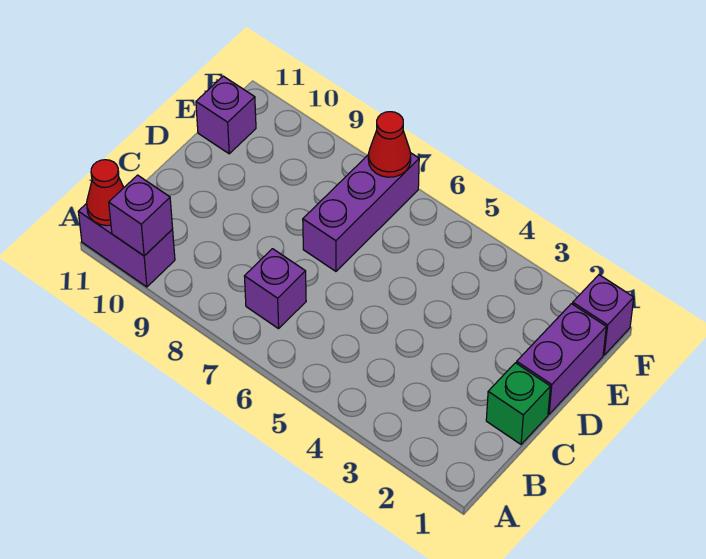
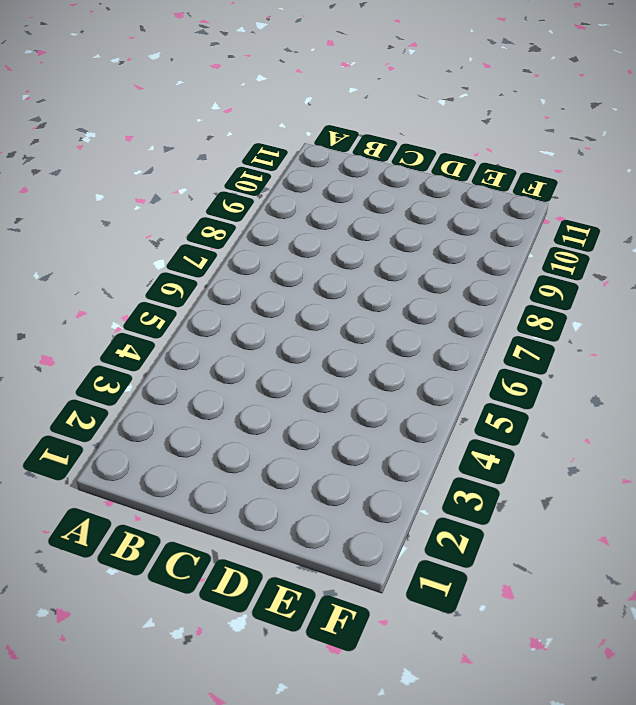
none -> purple 1x2 brick [78,203,175,287]
none -> purple 1x1 brick [244,249,306,329]

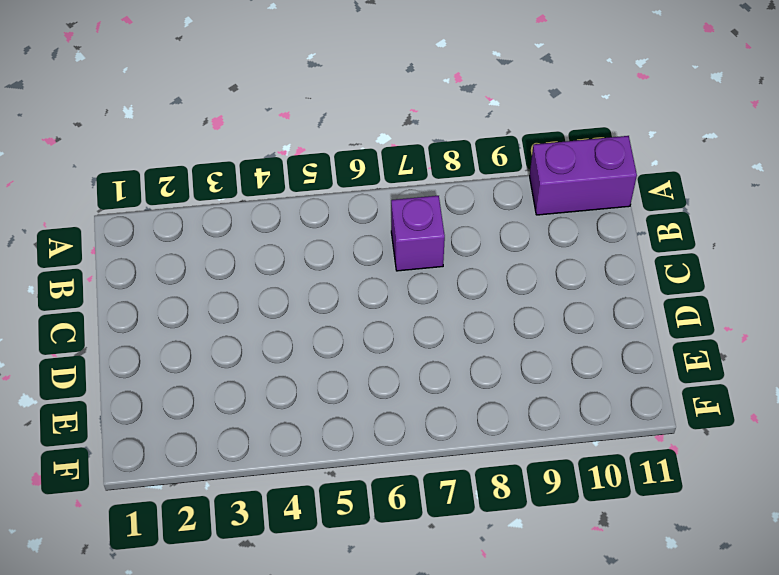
none -> green 1x1 brick [486,363,550,444]
none -> purple 1x2 brick [517,304,606,414]

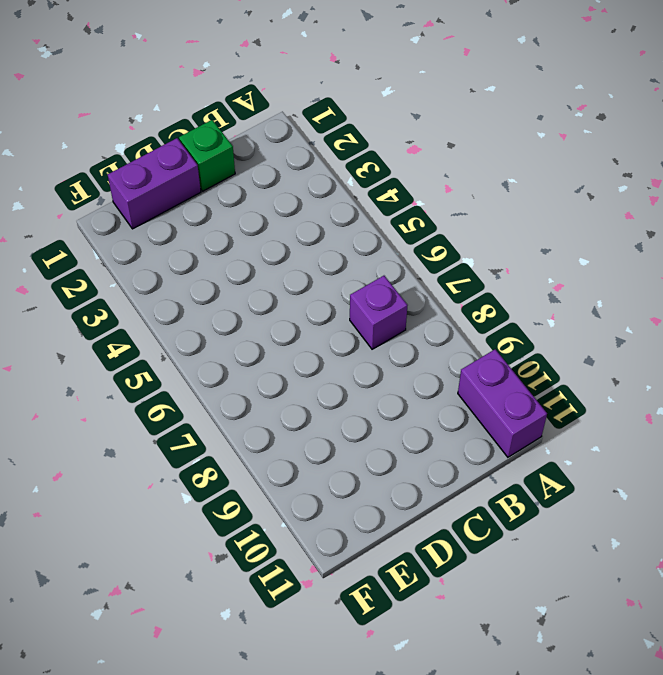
none -> purple 1x3 brick [303,153,419,271]
none -> purple 1x1 brick [196,76,256,154]

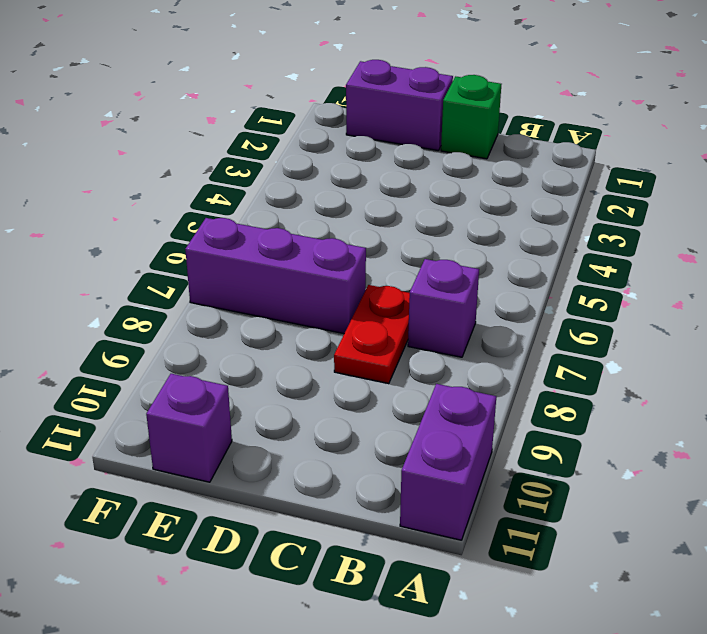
red 1x2 plate [334,285,410,384] -> none
none -> purple 1x1 brick [573,275,634,355]
none -> purple 1x1 brick [109,175,173,256]

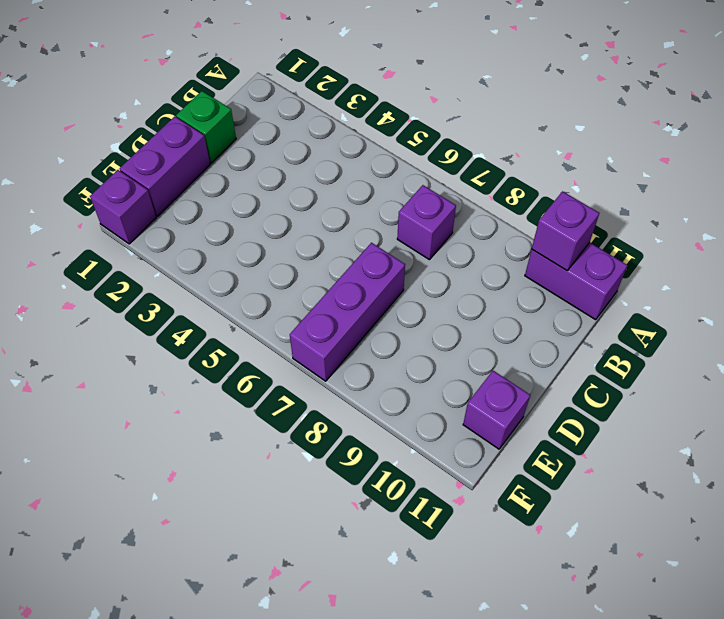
none -> red 1x1 cone [87,160,124,226]
none -> red 1x1 cone [368,112,411,177]

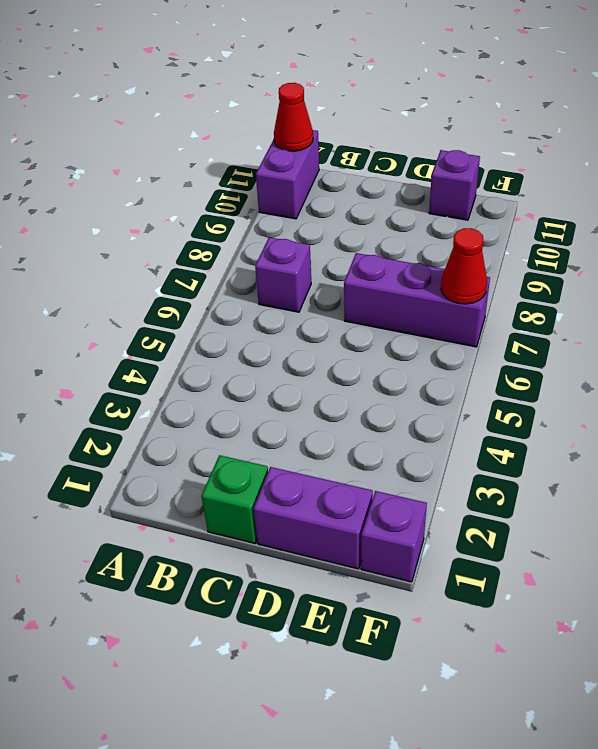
none -> purple 1x1 brick [109,175,173,256]

